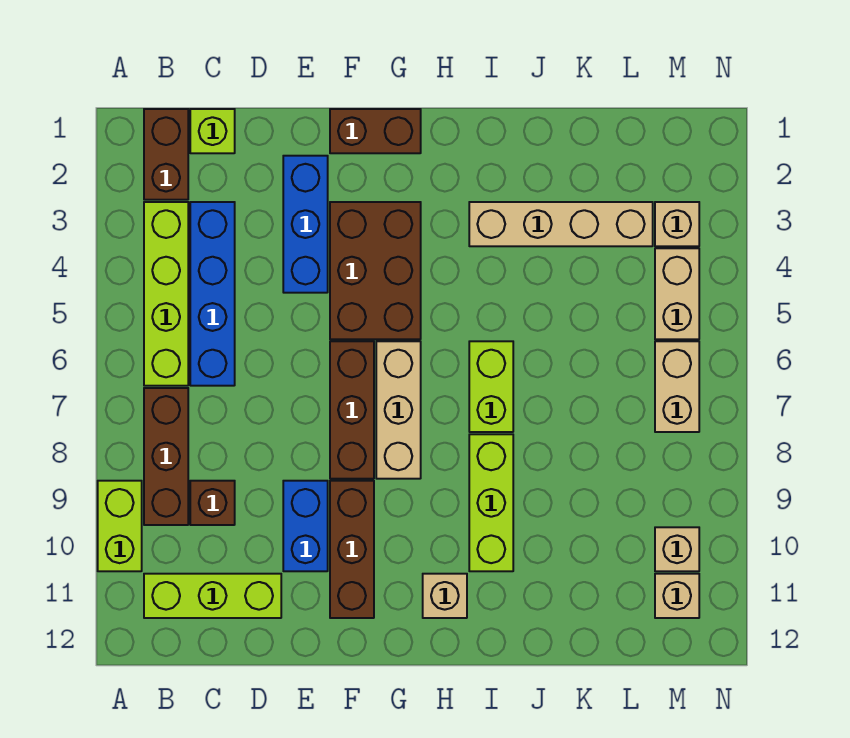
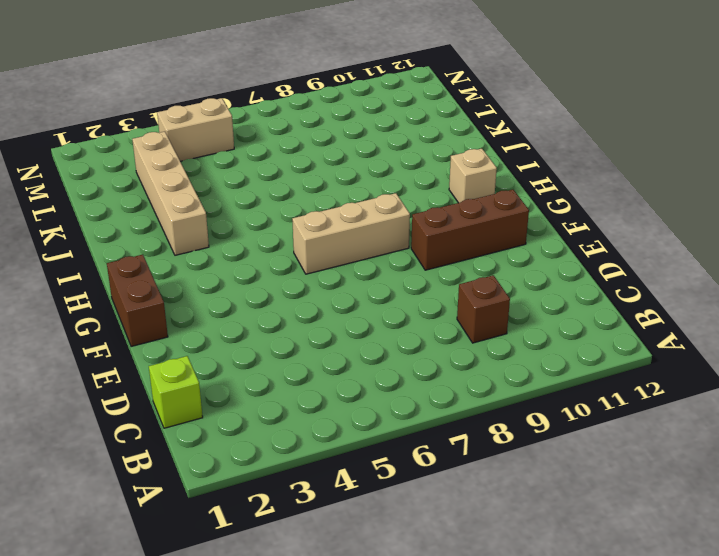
none -> lime 1x2 brick [98,481,142,571]
none -> brown 1x2 brick [144,109,188,200]
none -> lime 1x4 brick [144,202,188,386]

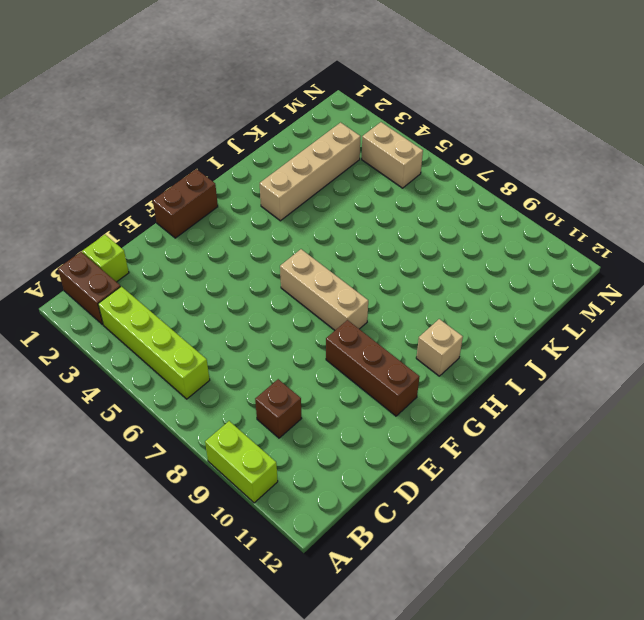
none -> brown 1x3 brick [144,388,188,525]
none -> lime 1x3 brick [144,574,281,618]
none -> blue 1x4 brick [190,202,235,386]

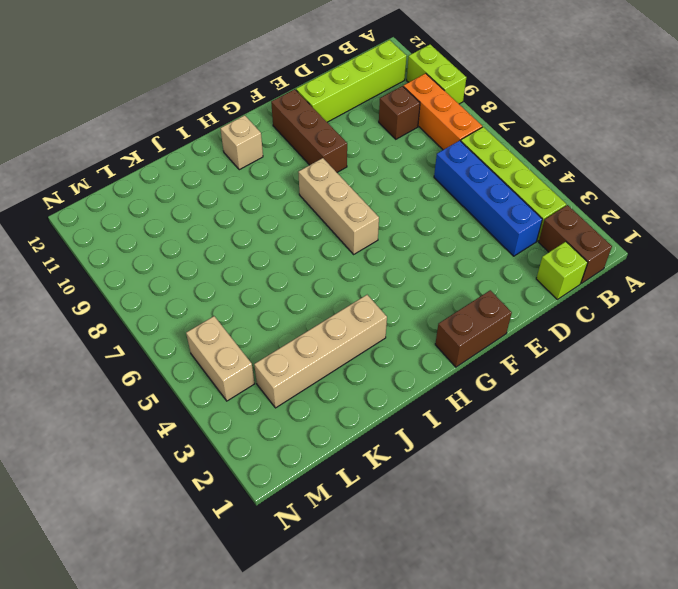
orange 1x3 brick [403,73,482,150] -> brown 1x3 brick [144,388,188,525]
lime 1x4 brick [296,40,406,122] -> lime 1x3 brick [144,574,281,618]
none -> blue 1x3 brick [283,156,328,293]
none -> blue 1x2 brick [283,481,328,571]
none -> brown 2x3 brick [330,202,421,339]

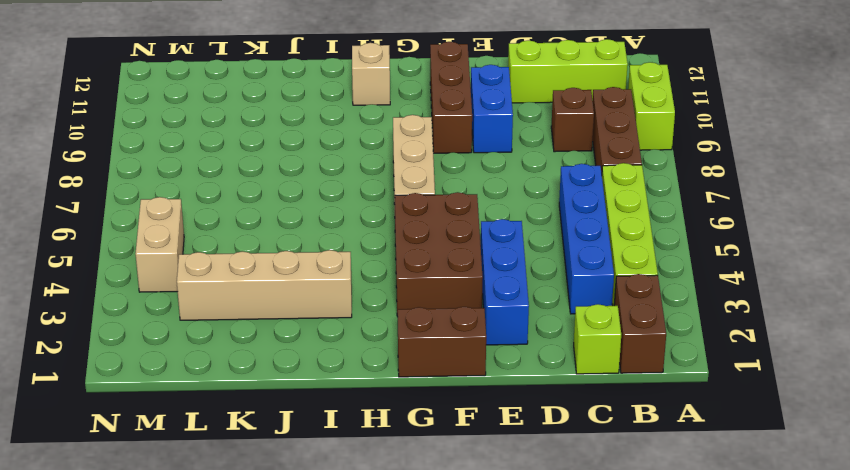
none -> brown 1x3 brick [330,341,374,479]
none -> lime 1x2 brick [469,341,513,432]
none -> lime 1x3 brick [469,434,513,571]

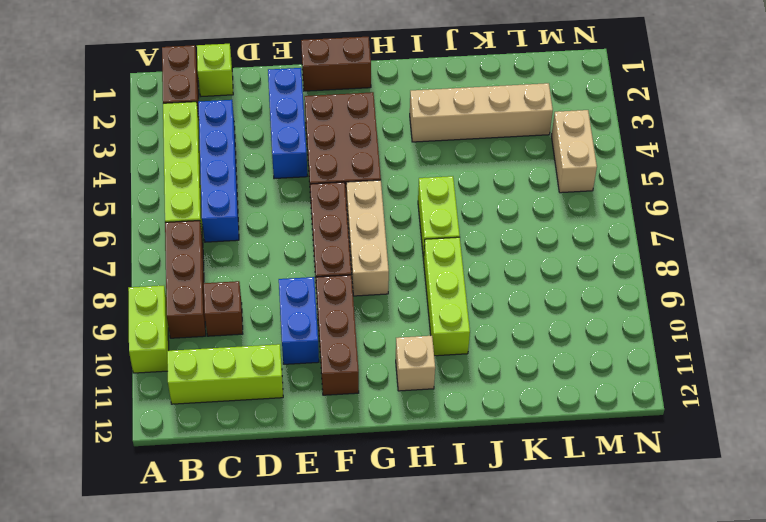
none -> tan 1x1 brick [655,202,699,246]
none -> tan 1x2 brick [655,341,699,432]
none -> tan 1x1 brick [655,527,699,571]

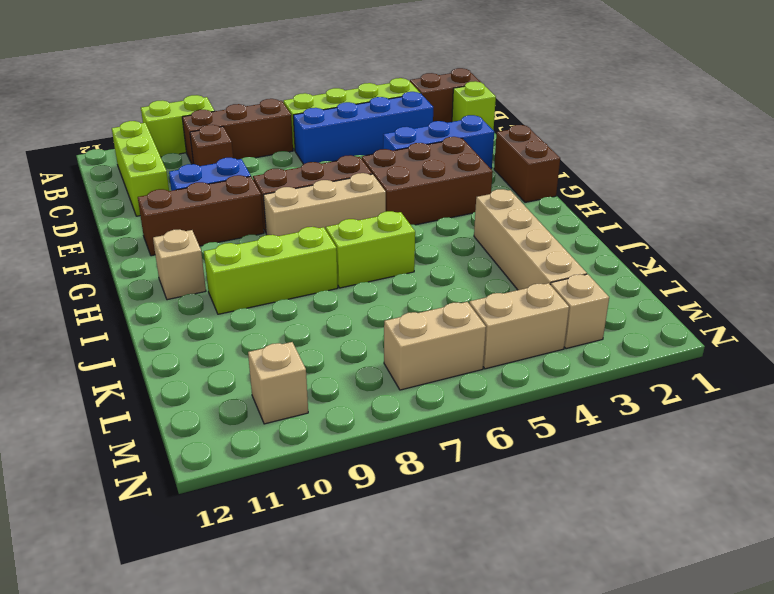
none -> tan 1x1 brick [655,574,699,618]

